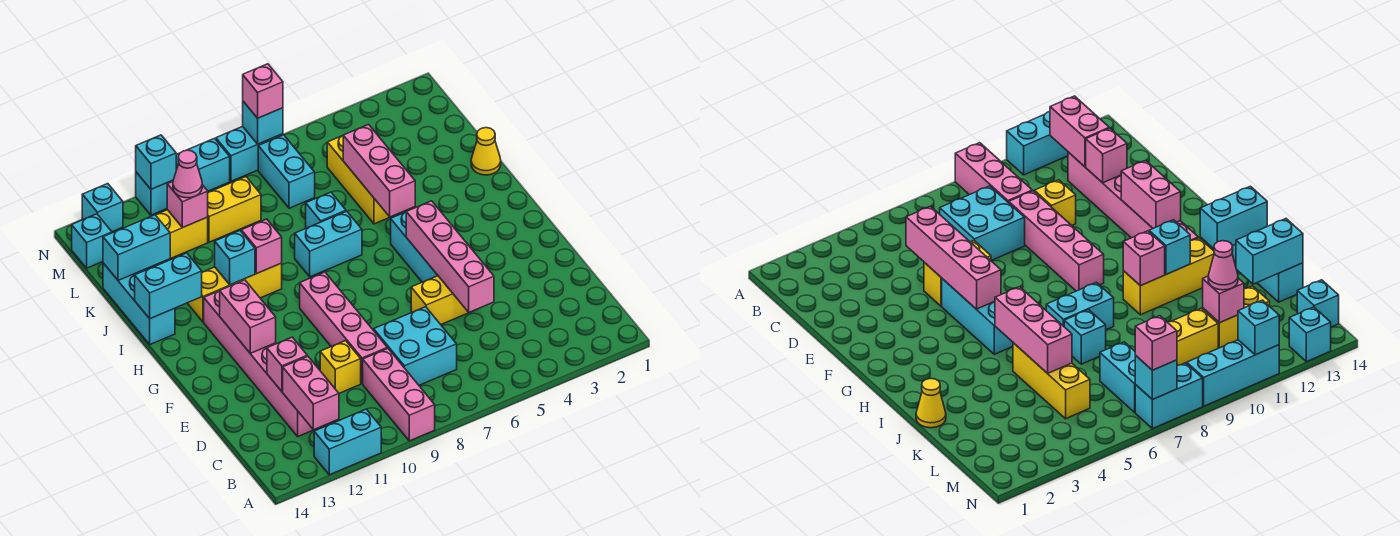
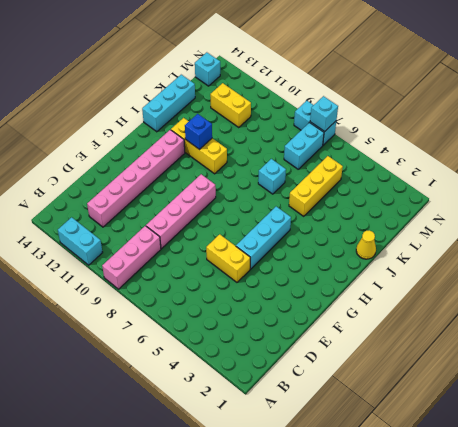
blue 1x1 brick [185,114,212,150] -> cyan 1x1 brick [215,231,255,285]
none -> cyan 2x2 brick [374,307,457,385]
none -> yellow 1x1 brick [320,341,361,393]
none -> cyan 1x2 brick [295,211,362,277]
none -> yellow 1x2 brick [208,177,261,242]

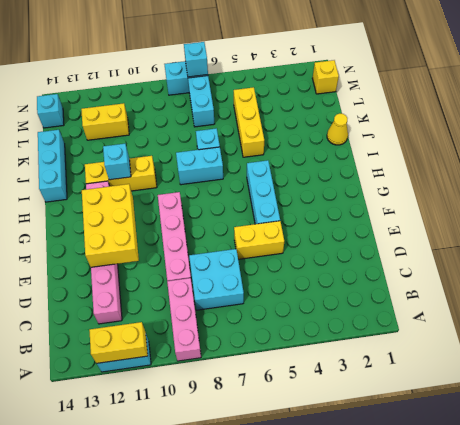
yellow 1x2 brick [89,322,148,363] -> yellow 1x2 brick moved to [208,177,261,242]
yellow 2x3 brick [82,184,139,267] -> pink 1x2 brick [220,280,276,353]
yellow 1x1 brick [312,60,339,94] -> yellow 1x1 brick moved to [320,341,361,393]
none -> cyan 1x3 brick [136,138,230,215]
none -> cyan 1x1 brick [82,184,123,232]
none -> pink 1x2 brick [283,356,339,430]
none -> pink 1x4 brick [406,201,494,312]

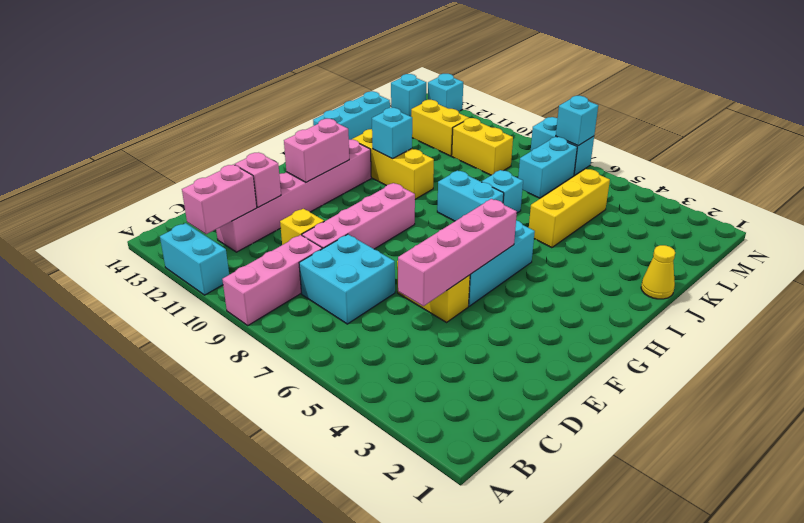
none -> cyan 1x3 brick [136,138,230,215]
none -> pink 1x3 brick [343,125,415,217]
none -> pink 1x1 brick [241,219,282,273]
none -> cyan 1x2 brick [135,253,202,319]

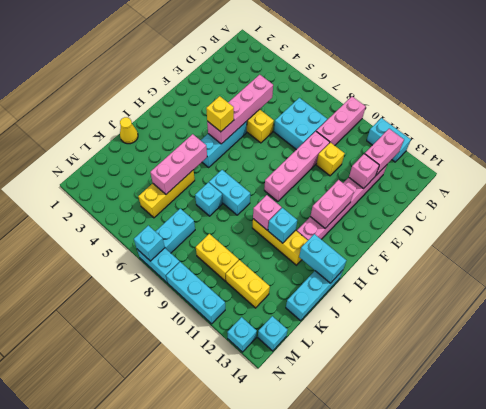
yellow 1x1 brick [206,96,234,132] -> none
none -> cyan 1x2 brick [103,215,170,280]
none -> pink 1x1 brick [167,182,208,227]
none -> cyan 1x1 brick [136,135,177,189]
none -> pink 1x1 cone [173,150,202,198]

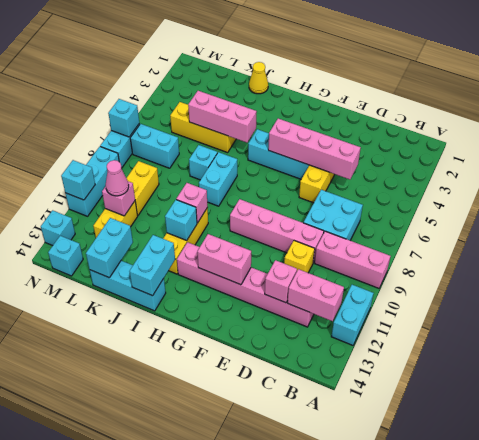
none -> pink 1x1 brick [243,64,283,118]

